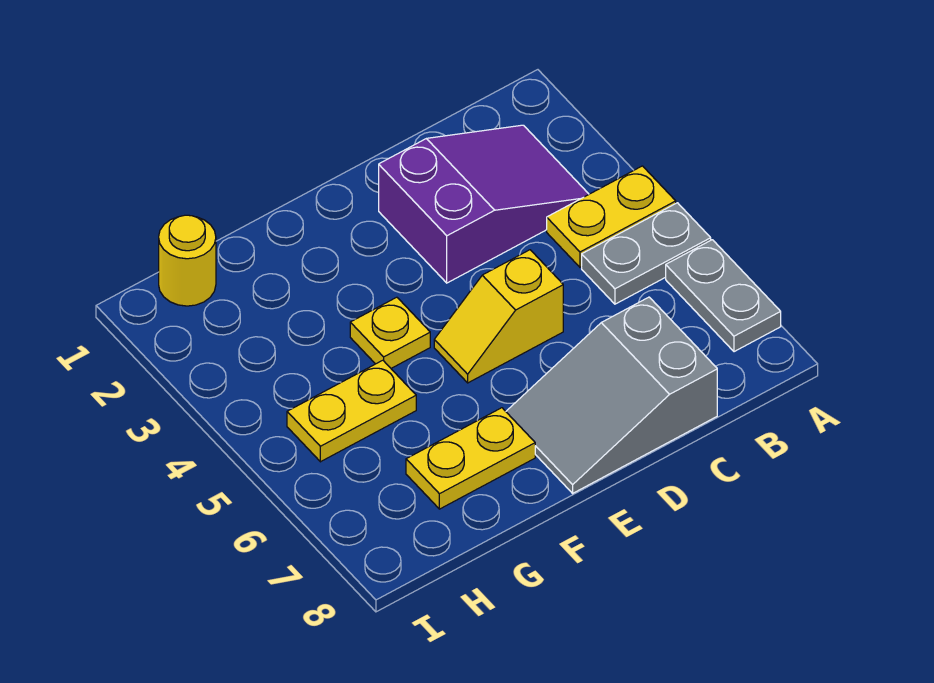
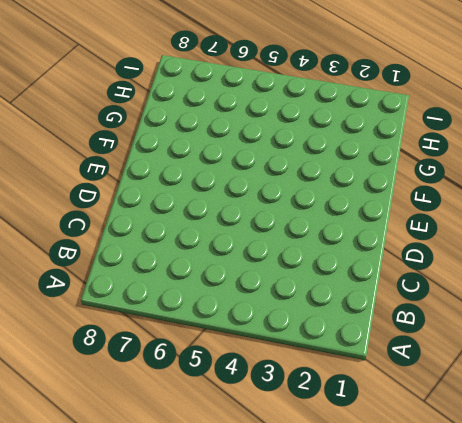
none -> yellow 1x2 plate [547,166,676,267]
none -> grey 1x2 plate [582,203,711,304]

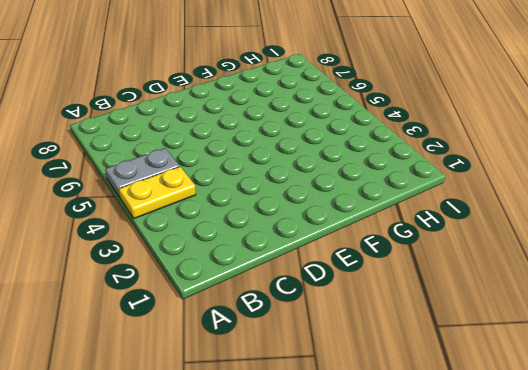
none -> grey 1x2 plate [666,240,781,352]
none -> purple 2x3 slope [379,125,589,283]

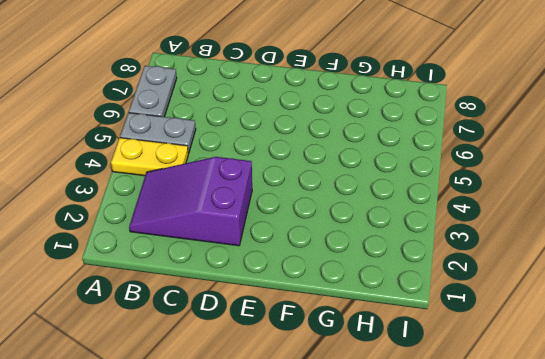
none -> grey 2x3 slope [506,297,717,493]
none -> yellow 1x2 slope [434,250,563,383]

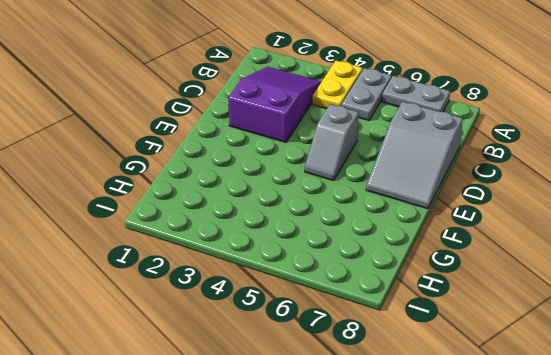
grey 1x2 slope [305,104,359,181] -> yellow 1x2 slope [434,250,563,383]
none -> yellow 1x1 plate [350,297,430,368]
none -> yellow 1x2 plate [406,408,535,509]

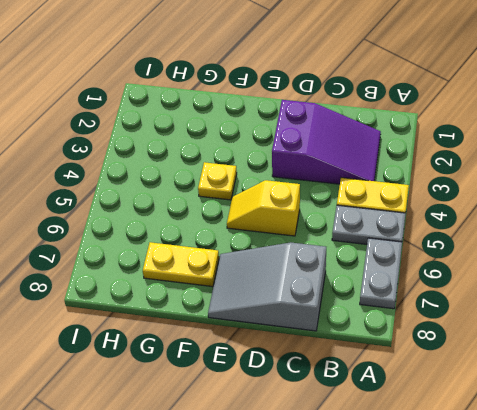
none -> yellow 1x2 plate [287,360,416,462]
none -> yellow 1x1 round brick [159,215,216,306]

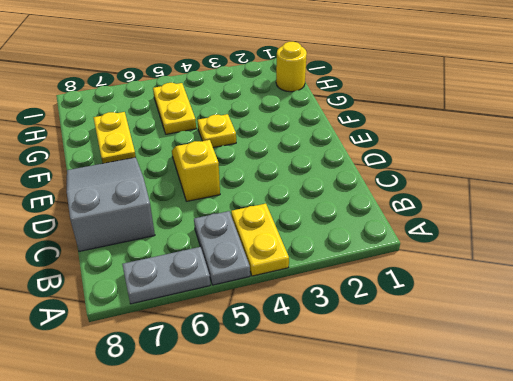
none -> purple 2x3 slope [379,125,589,283]

